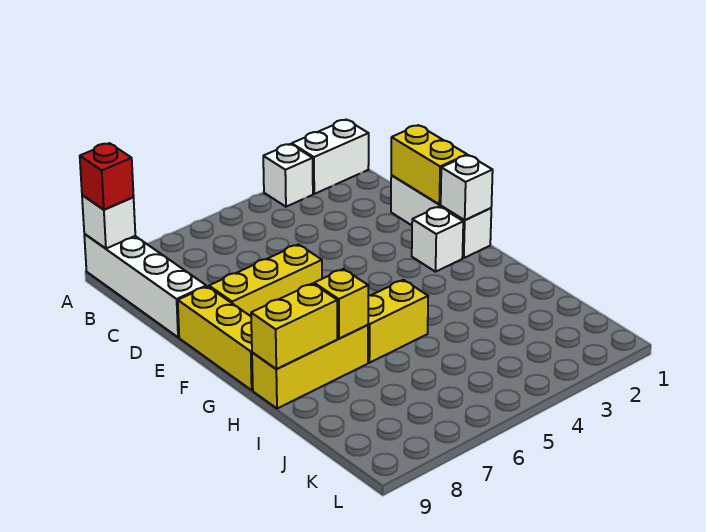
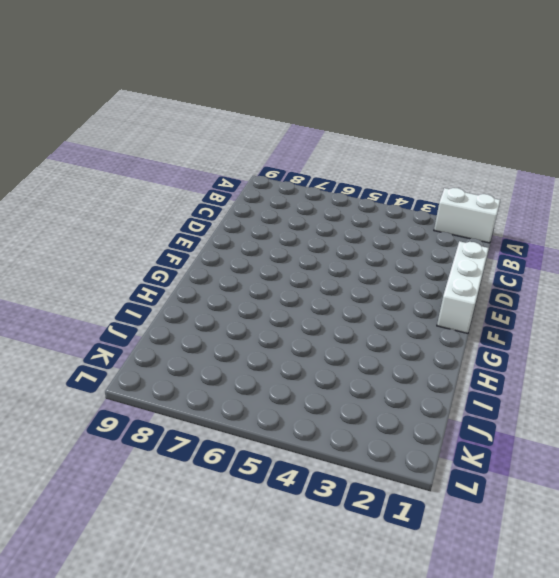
none -> white 1x1 brick [263,144,313,207]
none -> white 1x4 brick [84,234,206,337]
none -> yellow 1x3 brick [209,244,322,316]

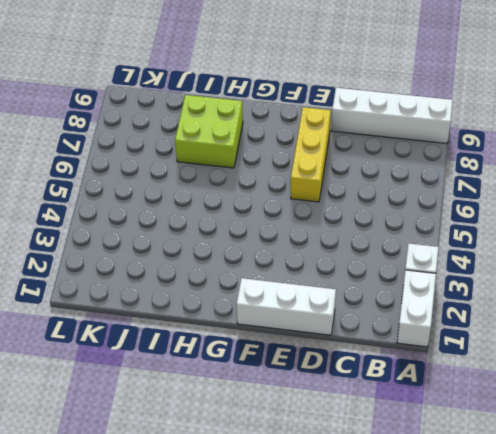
lime 2x2 brick [175,95,243,168] -> yellow 1x3 brick [252,325,368,409]
none -> yellow 1x3 brick [178,286,253,390]
none -> white 1x1 brick [412,207,463,272]
none -> yellow 1x2 brick [368,280,428,363]

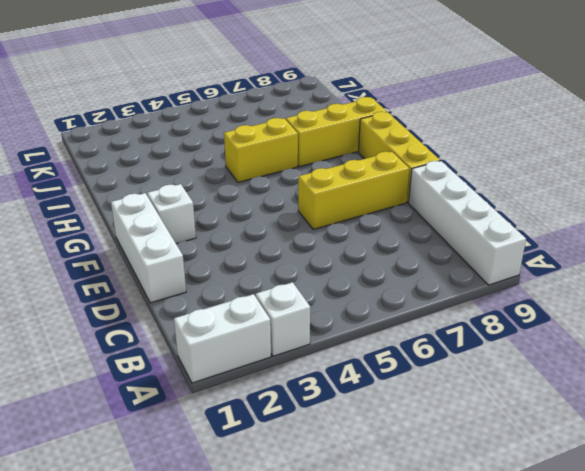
none -> white 1x1 brick [82,195,135,249]
none -> yellow 1x2 brick [391,125,467,204]
none -> white 1x1 brick [441,155,493,220]

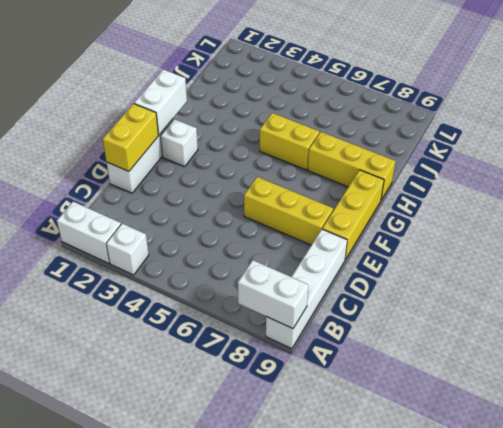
white 1x2 brick [238,260,309,329] -> white 1x1 brick [82,195,135,249]
white 1x2 brick [134,69,187,135] -> white 1x1 brick [441,155,493,220]
none -> yellow 1x1 brick [314,269,368,339]
none -> yellow 1x2 brick [251,284,337,369]
none -> red 1x1 brick [80,143,134,210]

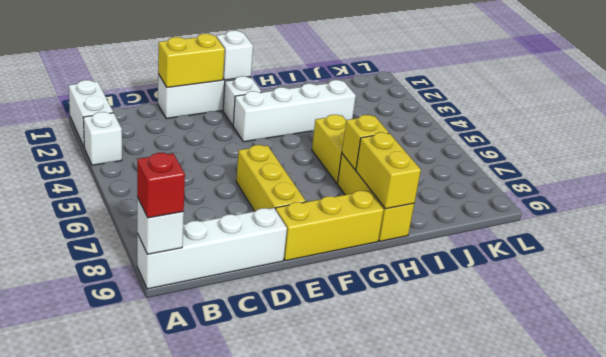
white 1x4 brick [233,80,356,142] -> none

